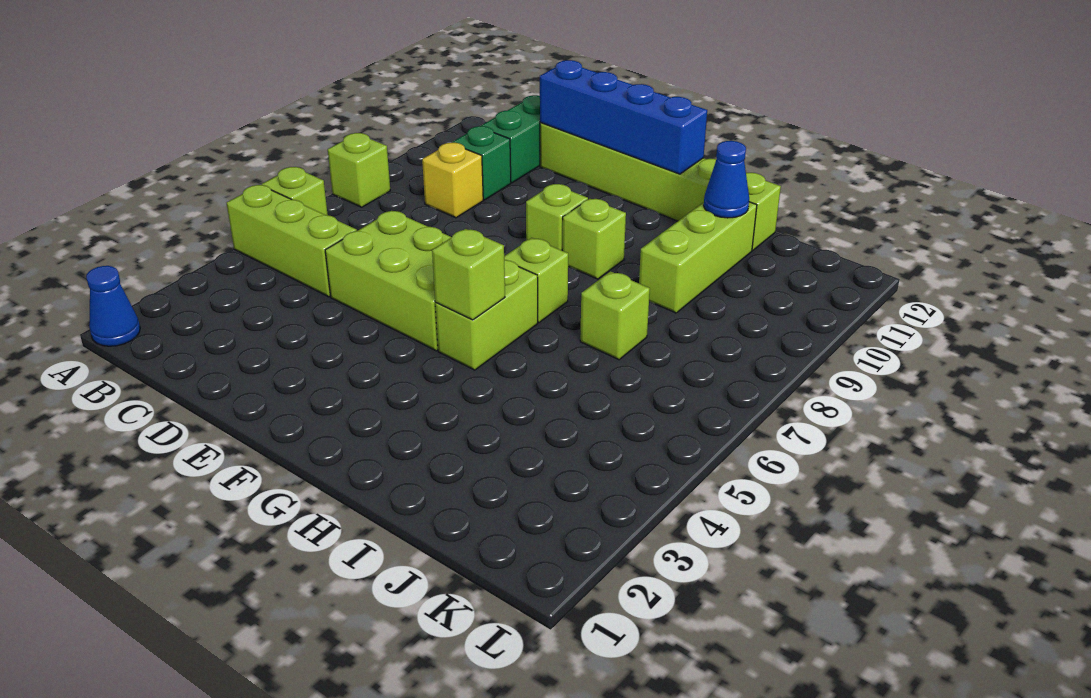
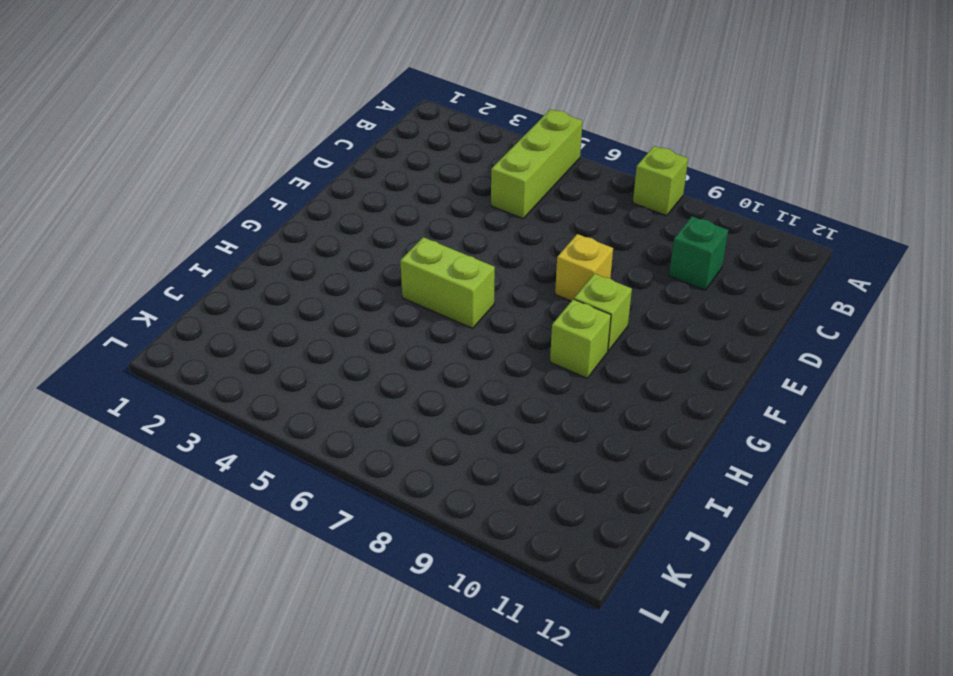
yellow 1x1 brick [555,234,613,301] -> yellow 1x1 brick moved to [422,143,483,218]
none -> blue 1x1 cone [86,266,140,346]
none -> lime 1x1 brick [262,167,328,215]
none -> green 1x2 brick [481,95,540,183]

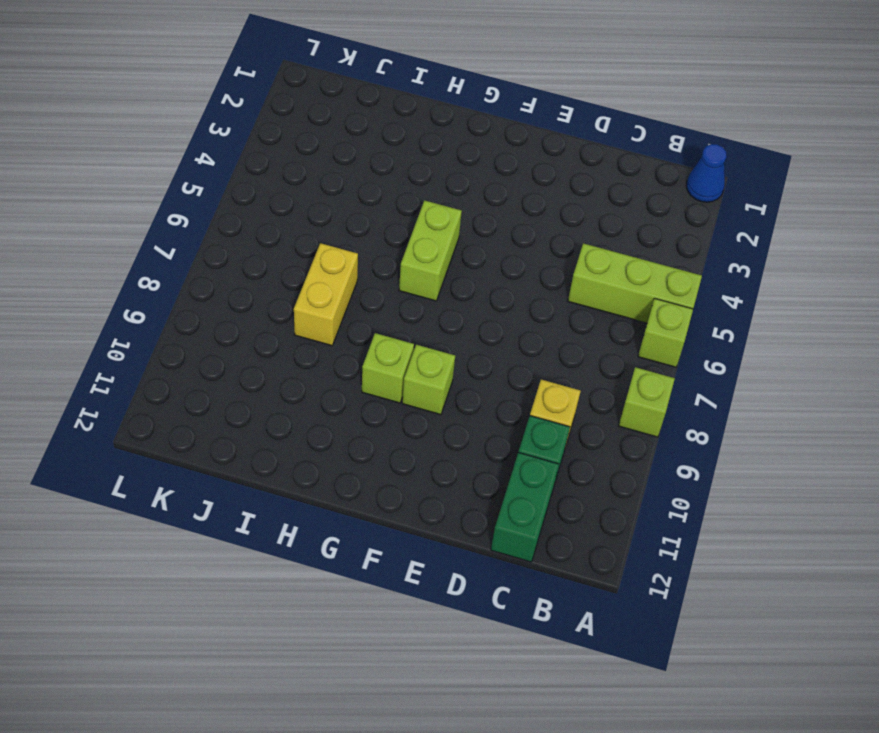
yellow 1x2 brick [294,243,358,346] -> lime 1x1 brick [580,271,650,360]
none -> lime 2x3 brick [325,211,452,351]
none -> lime 1x6 brick [540,123,781,250]
none -> lime 1x1 brick [504,238,568,322]

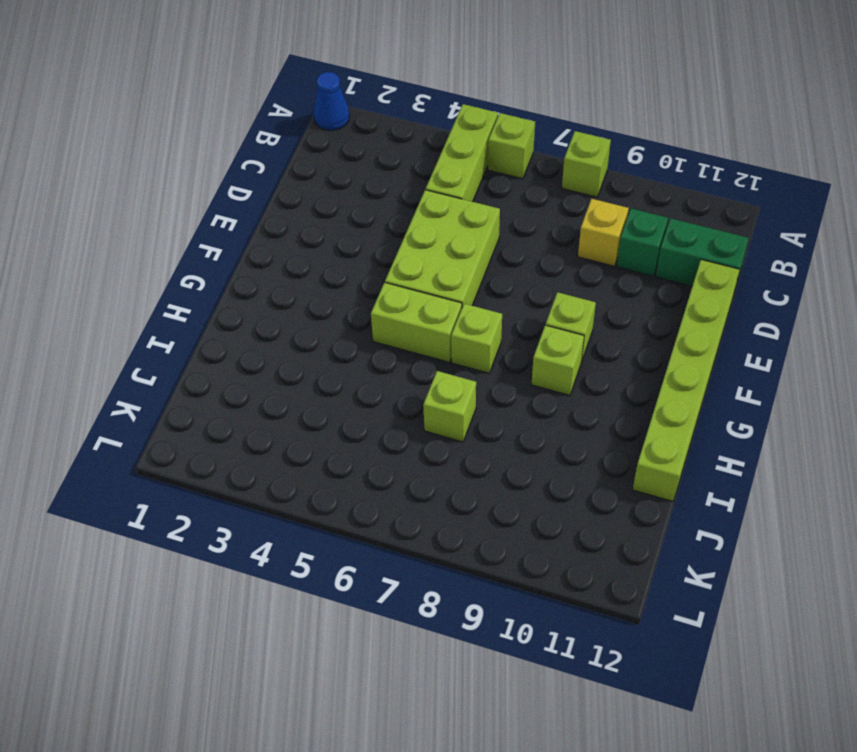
none -> lime 1x3 brick [639,202,757,313]
none -> blue 1x4 brick [540,60,707,174]
none -> lime 1x1 brick [432,229,505,320]

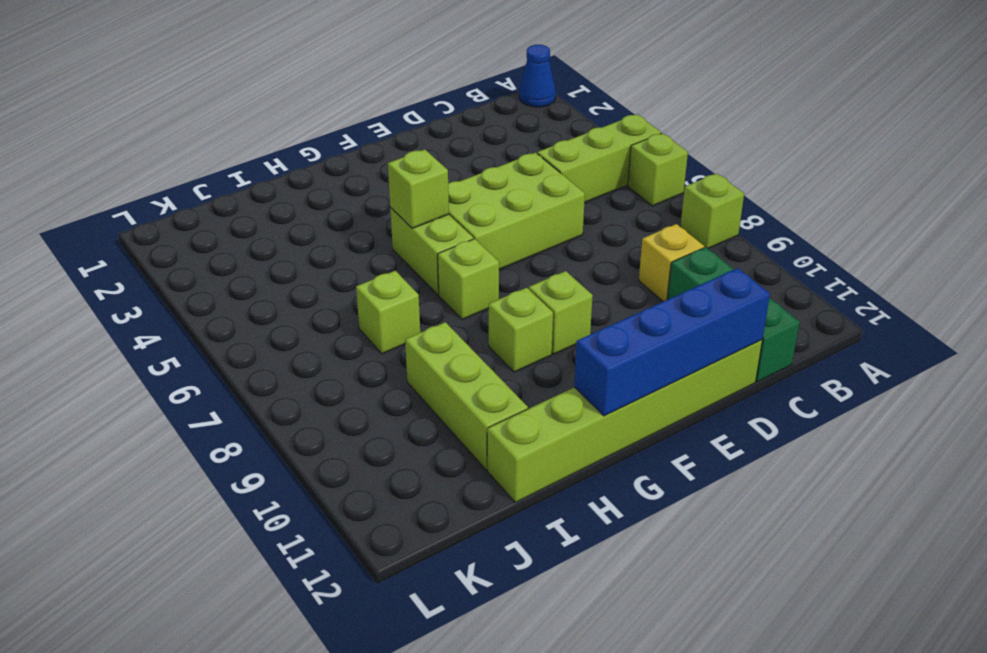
none -> blue 1x1 cone [704,141,749,218]

